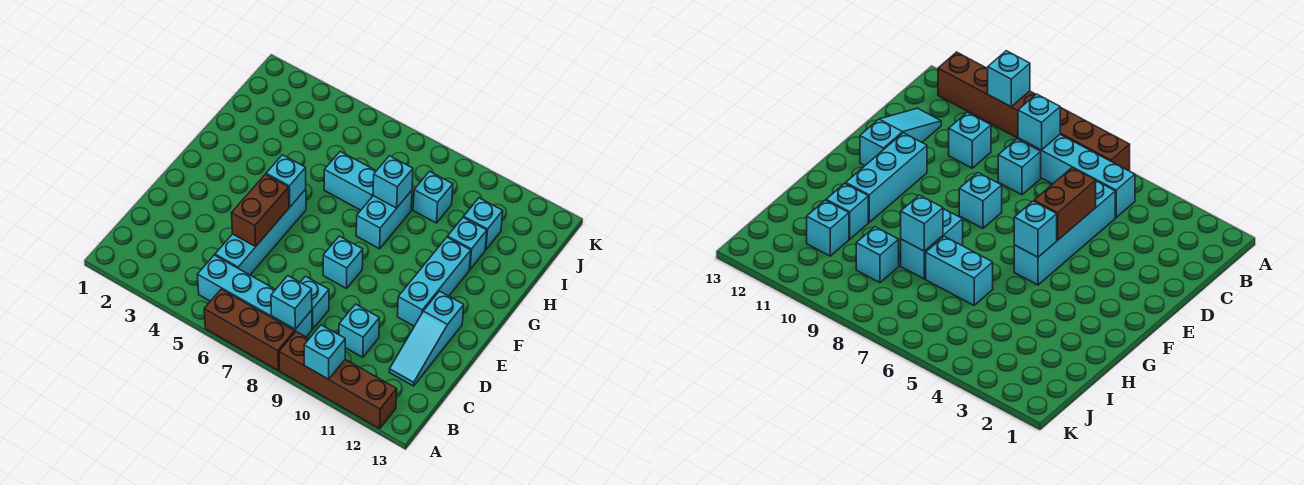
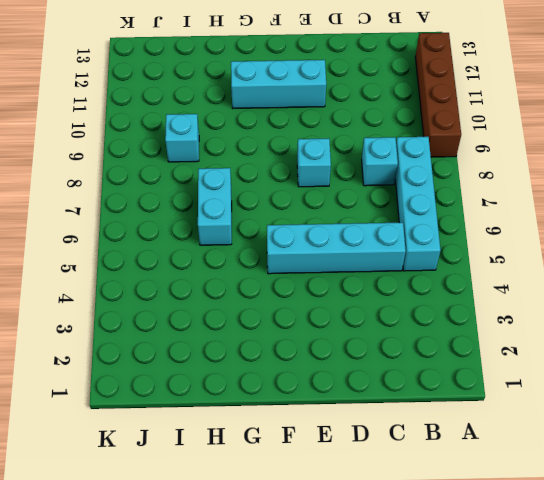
none -> brown 1x3 brick [204,289,295,370]
none -> cyan 1x1 brick [339,304,379,357]
none -> cyan 1x3 slope [389,291,464,386]

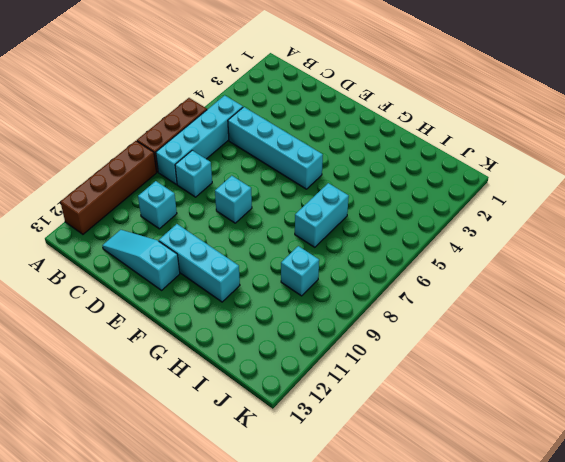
none -> cyan 1x2 brick [356,191,412,249]
none -> cyan 1x1 brick [448,217,487,269]
none -> cyan 1x1 brick [464,198,503,250]

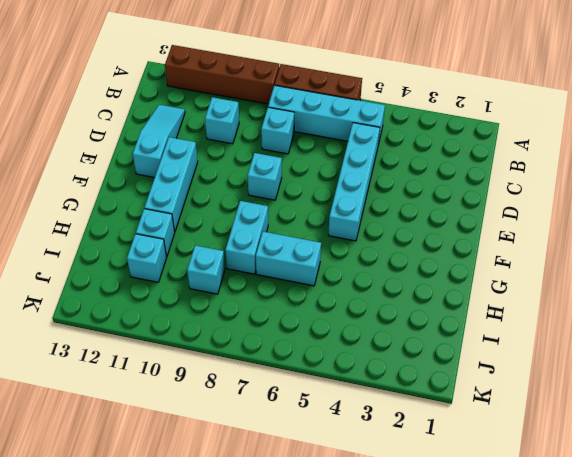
none -> cyan 1x1 brick [304,325,345,379]
none -> cyan 1x1 brick [271,276,312,329]
none -> brown 1x2 brick [232,174,289,247]

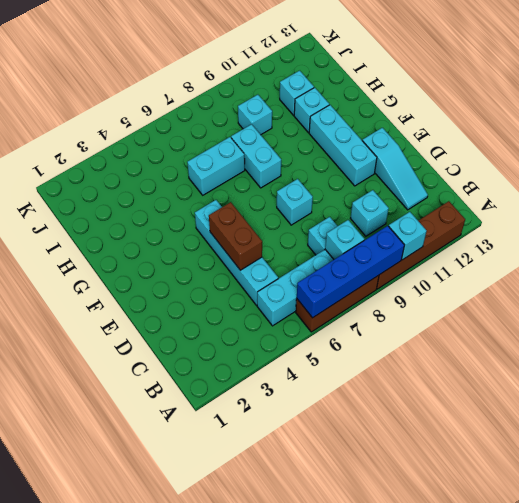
blue 1x4 brick [297,226,404,318] -> none
none -> cyan 1x1 brick [266,155,306,207]
none -> cyan 1x1 brick [373,156,413,208]

